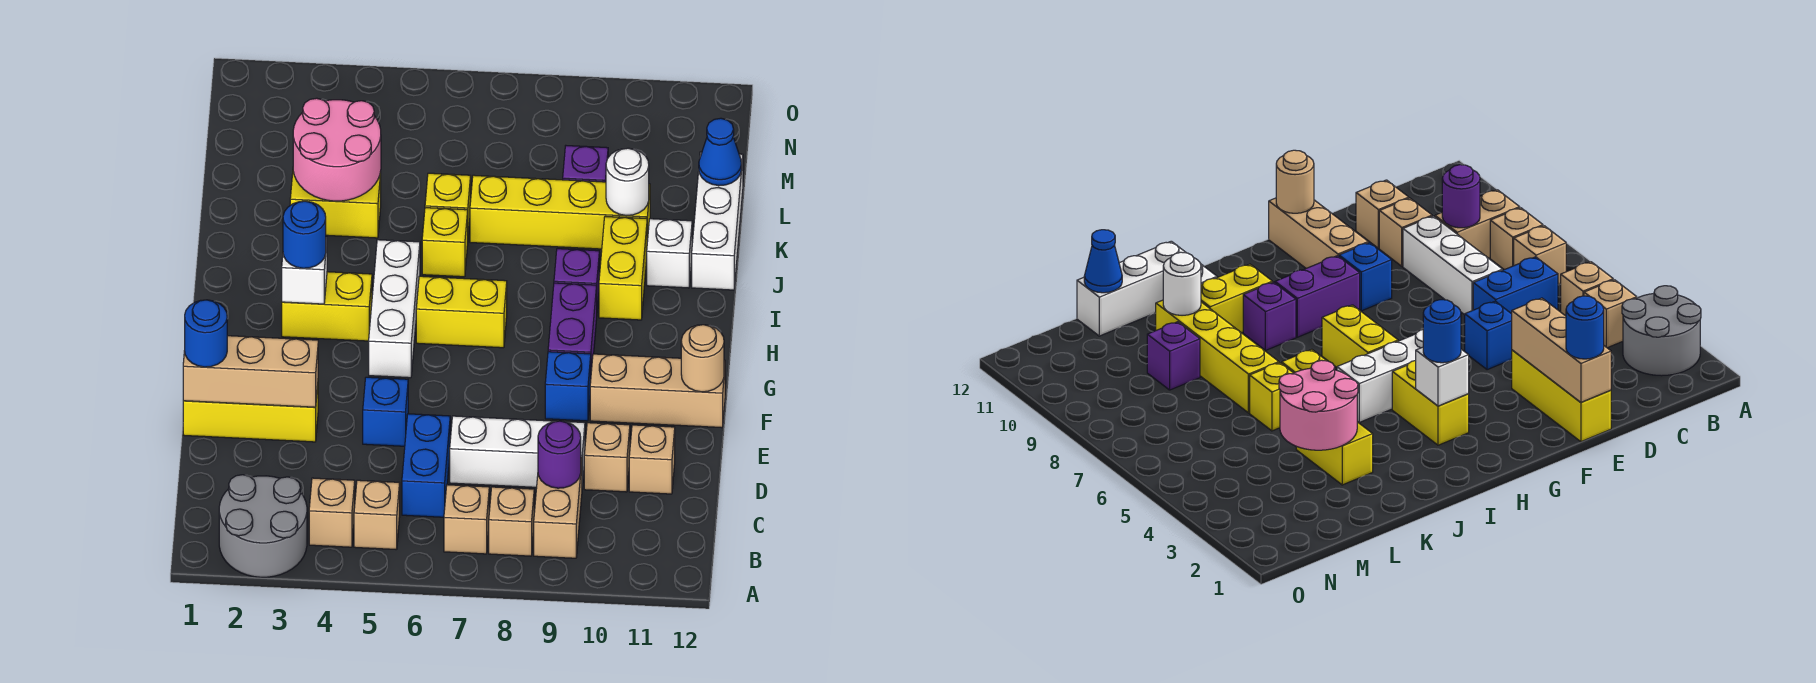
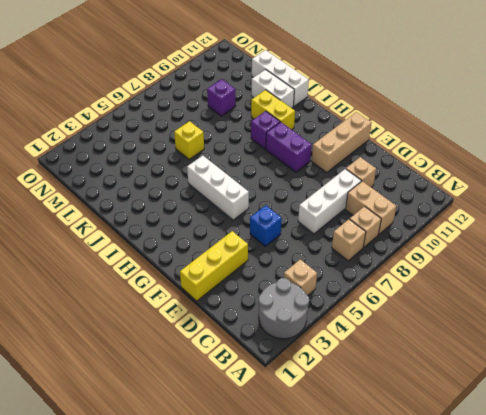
white 1x2 brick [252,70,294,108] -> white 1x1 brick [647,219,692,288]
none -> tan 1x1 brick [354,480,400,550]
none -> blue 1x2 brick [402,414,450,517]
none -> tan 1x1 brick [629,425,675,494]
none -> blue 1x1 brick [545,352,591,421]

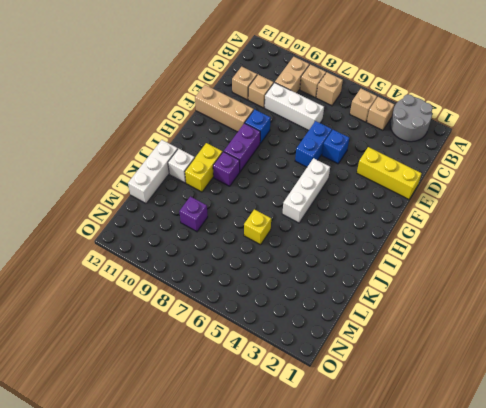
blue 1x2 brick [295,121,332,167] -> blue 1x2 brick moved to [402,414,450,517]
none -> yellow 1x2 brick [282,272,372,341]
none -> yellow 1x2 brick [416,276,507,348]
none -> yellow 1x1 brick [422,208,468,277]
none -> yellow 1x2 brick [290,172,381,238]

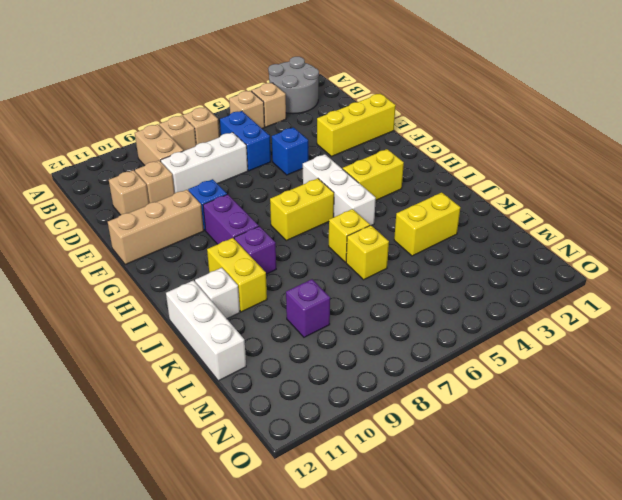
none -> yellow 1x4 brick [470,175,650,249]
none -> purple 1x1 round brick [538,421,581,488]
none -> tan 1x3 brick [183,336,318,407]
none -> tan 1x1 round brick [681,325,724,392]

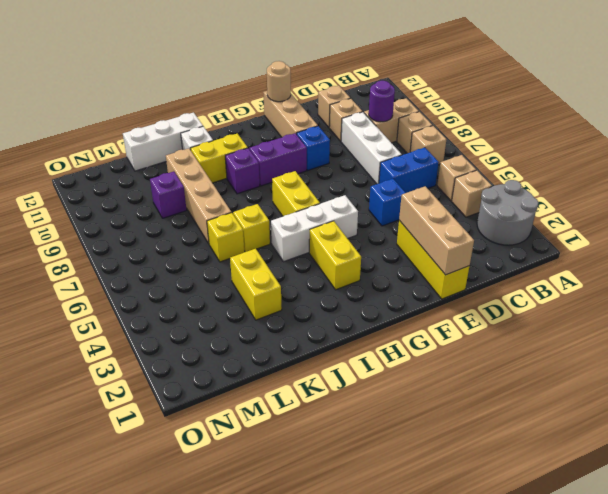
tan 1x4 brick [166,148,231,243] -> yellow 1x4 brick [470,175,650,249]
none -> white 1x1 brick [282,237,327,304]
none -> pink 2x2 round brick [293,98,381,201]
none -> white 1x1 round brick [606,148,649,215]
none -> blue 1x1 cone [699,118,742,186]

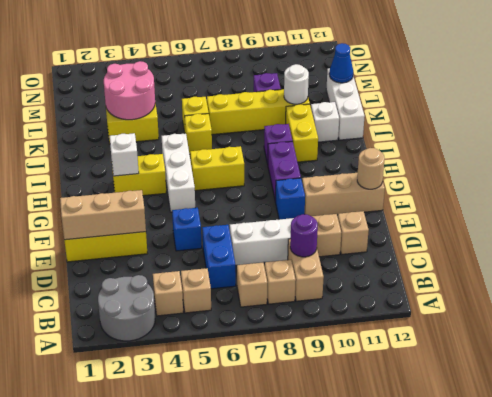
none -> blue 1x1 round brick [185,300,227,367]
none -> blue 1x1 round brick [283,201,326,268]

